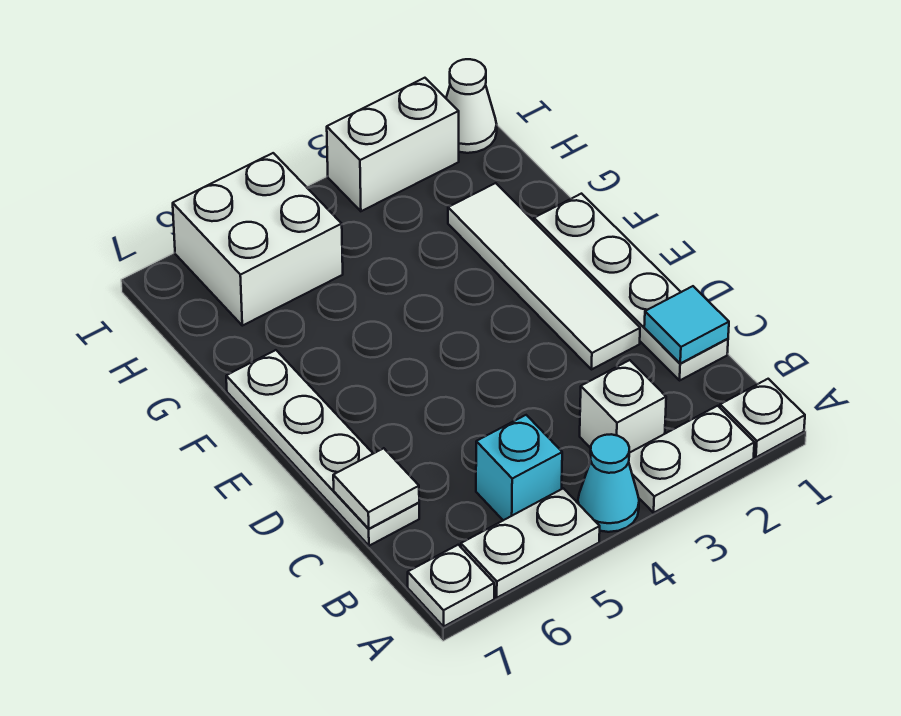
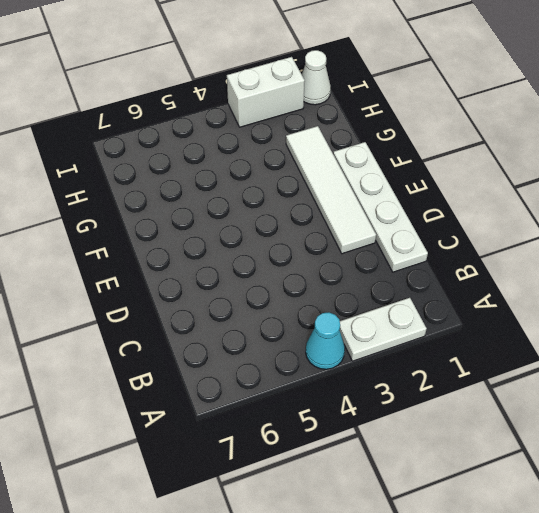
none -> white 1x1 plate [720,379,805,457]
none -> white 1x2 plate [461,488,600,598]
none -> white 1x1 plate [408,545,494,626]

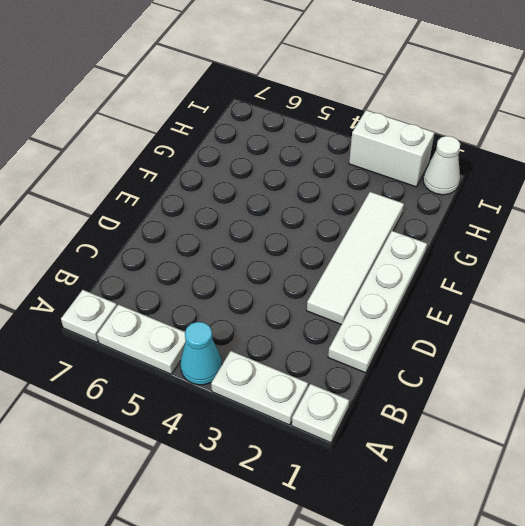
none -> white 1x1 brick [580,360,666,453]
none -> cyan 1x1 brick [476,415,562,520]
none -> white 1x4 plate [226,350,419,546]

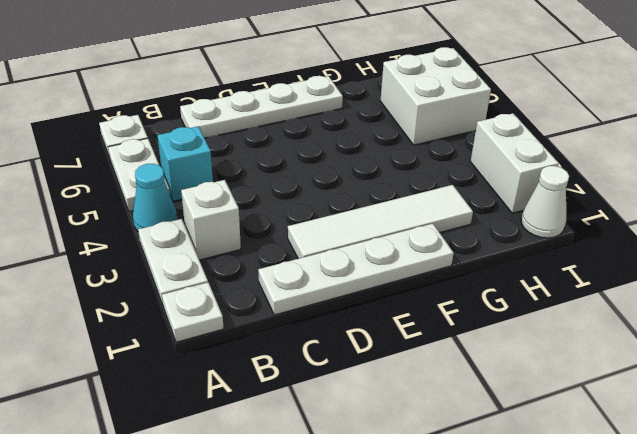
none -> cyan 1x1 tile [644,286,729,363]
none -> white 1x1 tile [333,448,419,529]

